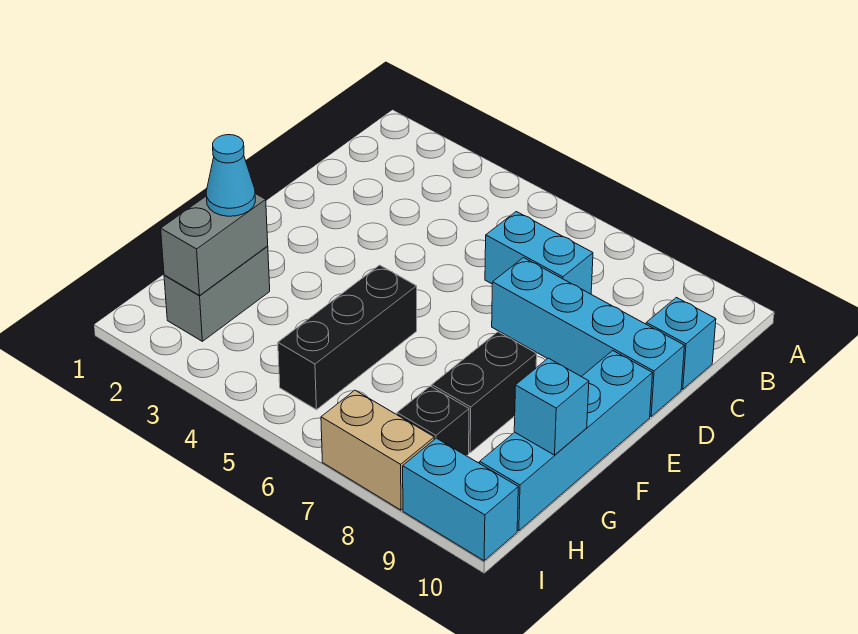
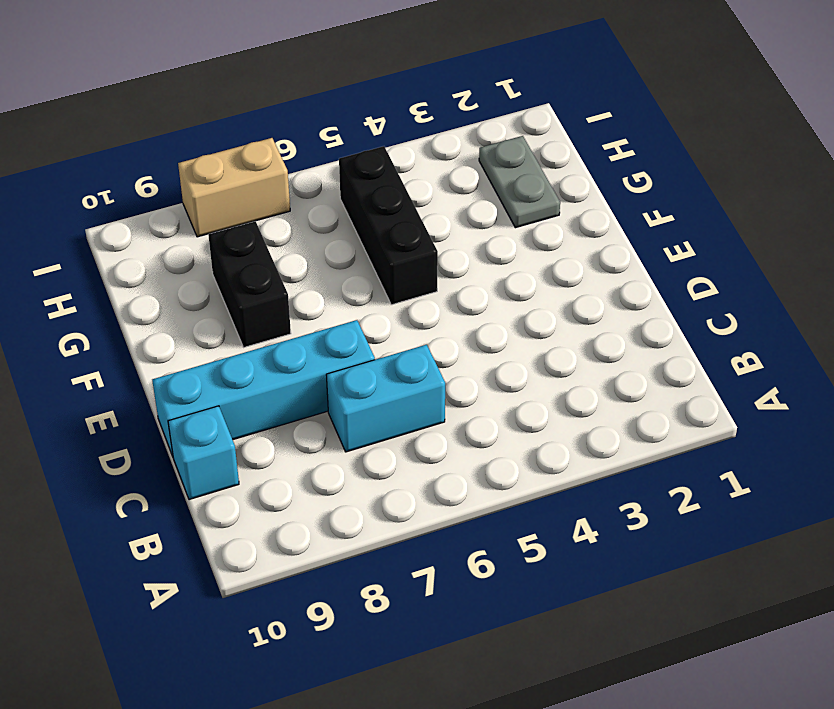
grey 1x2 plate [479,136,560,228] -> grey 1x2 brick [164,246,270,341]
none -> cyan 1x4 brick [480,351,653,531]
none -> black 1x1 brick [397,386,469,456]
none -> cyan 1x2 brick [403,438,518,561]

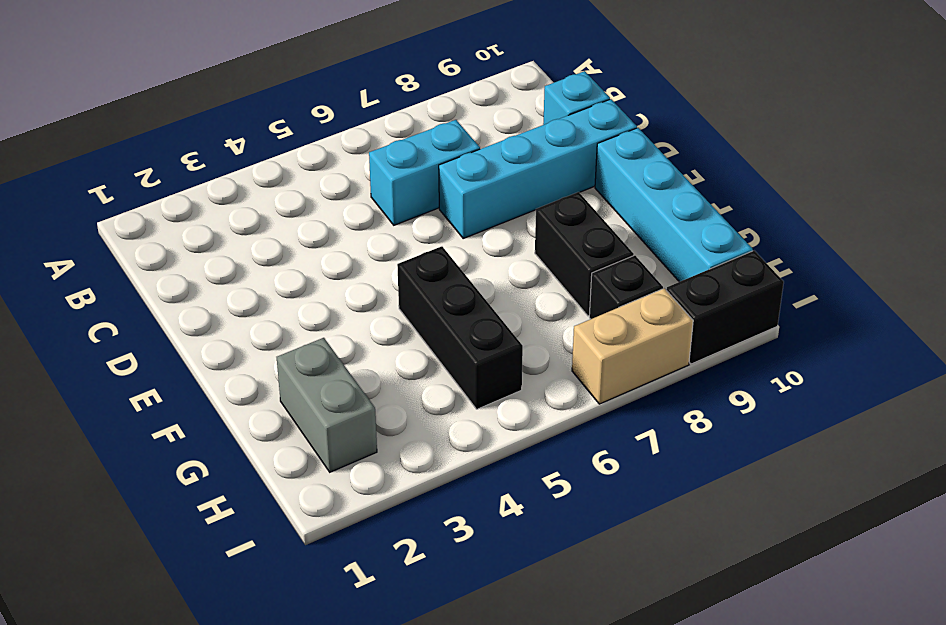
black 1x2 brick [666,251,784,364] -> cyan 1x2 brick [403,438,518,561]
none -> grey 1x2 brick [161,194,268,295]
none -> cyan 1x1 brick [514,358,589,455]
none -> cyan 1x1 cone [206,135,255,216]

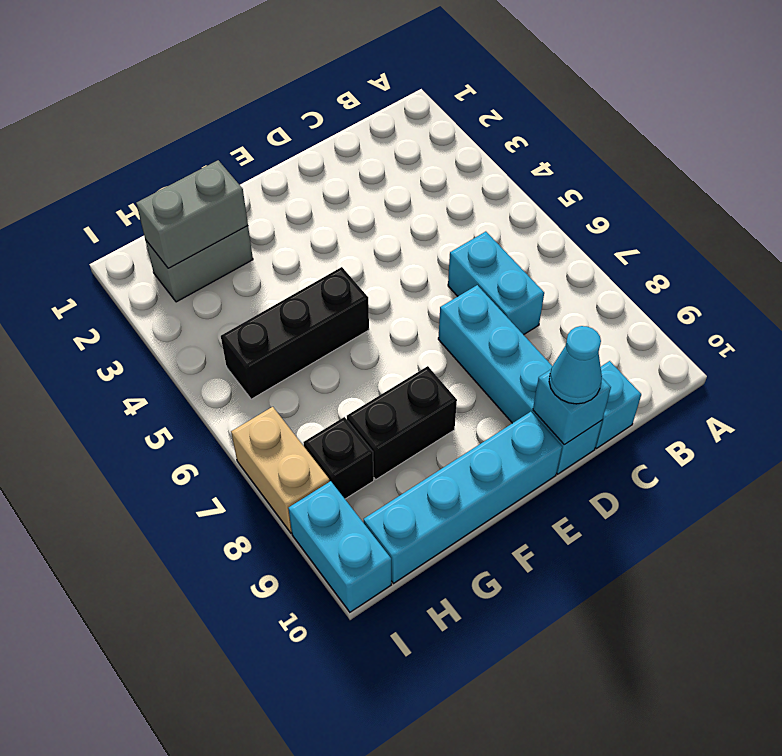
cyan 1x1 brick [533,370,611,445] -> cyan 1x1 brick moved to [514,358,589,455]
cyan 1x1 cone [549,326,602,404] -> cyan 1x1 cone moved to [206,135,255,216]

